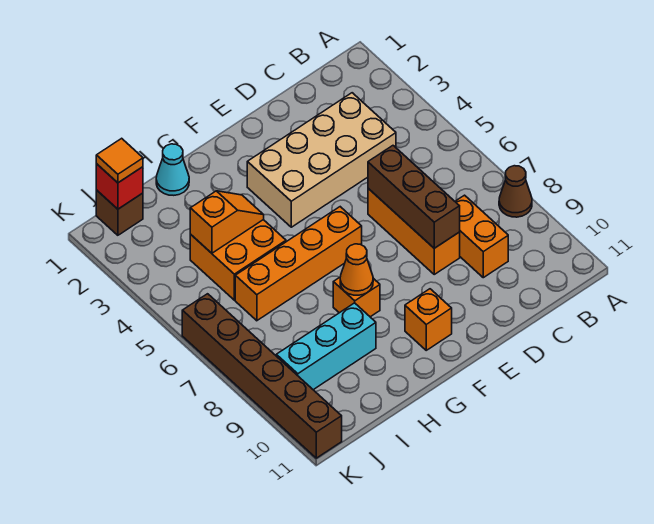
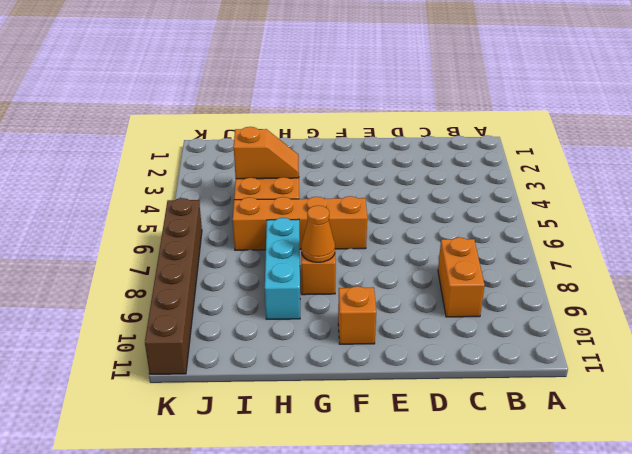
cyan 1x3 brick [265,218,300,319] -> cyan 1x3 brick turned to [276,303,376,390]
none -> brown 1x1 cone [499,166,532,217]
none -> tan 2x4 brick [247,93,396,227]
none -> orange 1x3 brick [368,188,460,274]

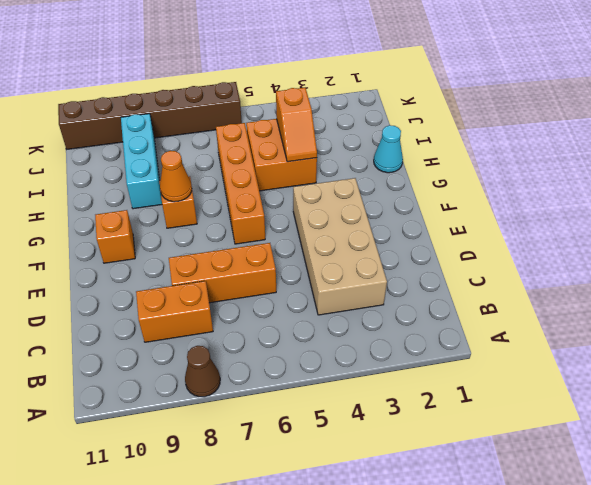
none -> brown 1x1 brick [96,190,143,235]
none -> brown 1x3 brick [368,146,460,248]
none -> red 1x1 brick [96,164,143,209]

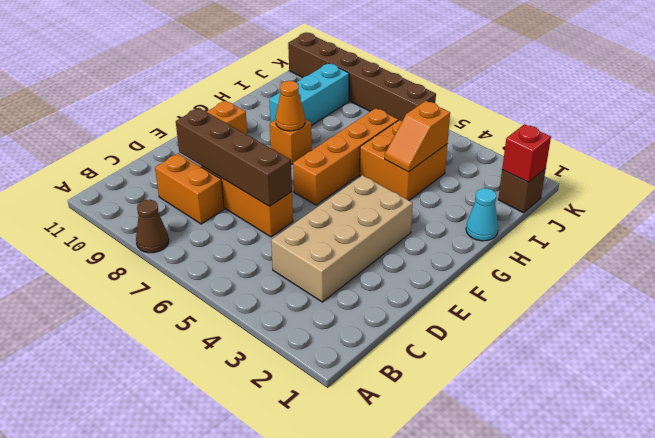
brown 1x4 brick [176,108,292,207] -> brown 1x3 brick [368,146,460,248]
none -> orange 1x1 tile [96,138,143,183]

